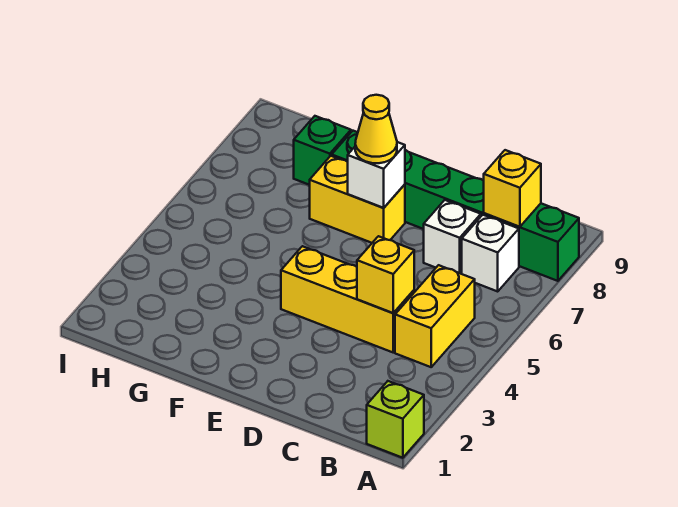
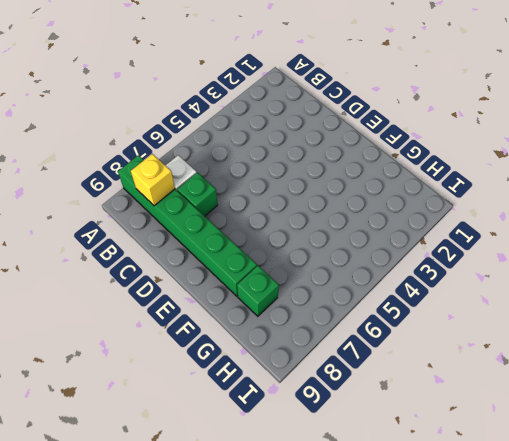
green 1x1 brick [177,172,218,216] -> white 1x1 brick [424,200,481,274]
none -> lime 1x1 brick [367,381,424,458]
none -> yellow 1x2 brick [395,265,475,367]
none -> yellow 1x3 brick [281,246,414,352]

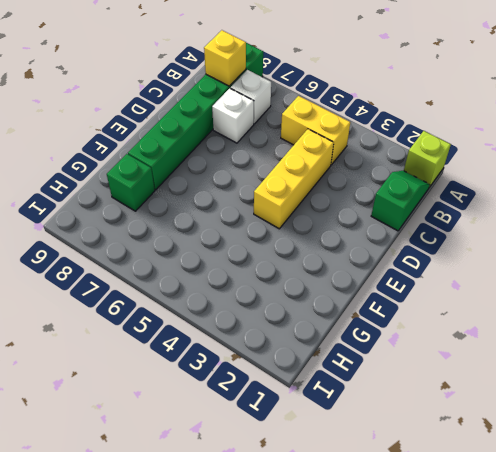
green 1x2 slope [371,171,430,231] -> none
none -> yellow 1x2 brick [310,156,405,243]
none -> yellow 1x1 brick [357,236,414,313]
none -> white 1x1 brick [348,142,405,208]

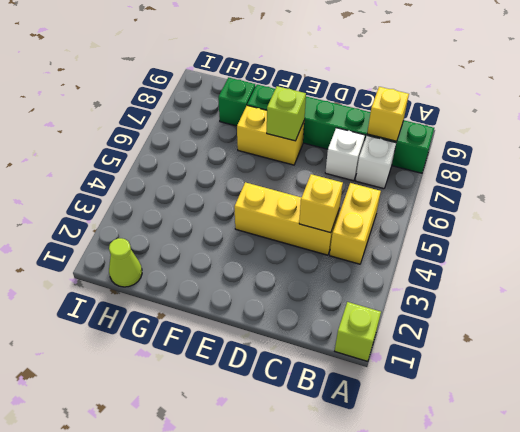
lime 1x1 brick [267,86,306,141] -> white 1x1 brick [348,142,405,208]
lime 1x1 cone [109,238,142,287] -> none
none -> yellow 1x1 cone [355,95,397,163]

